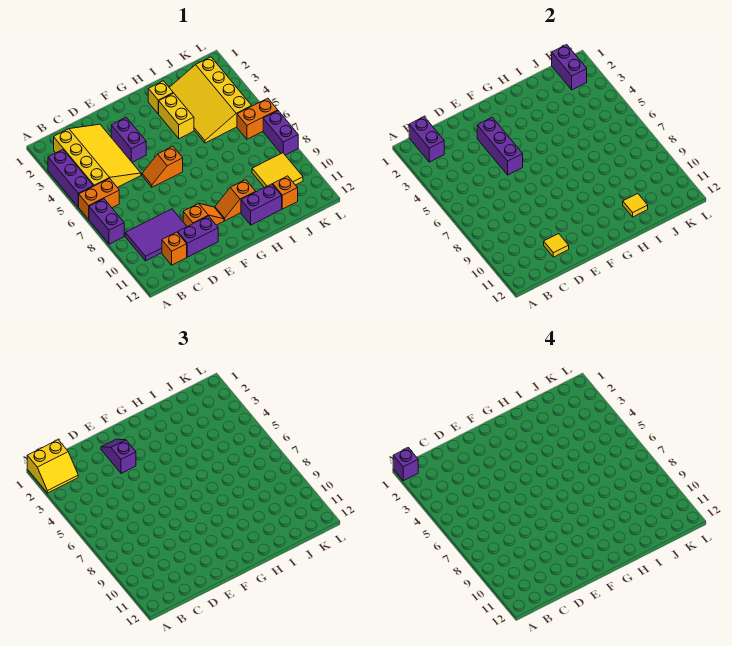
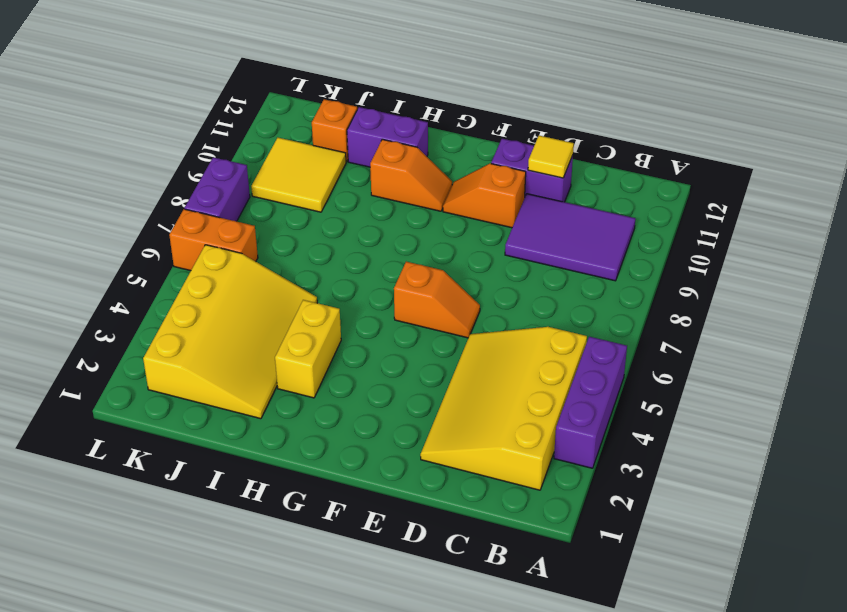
none -> orange 1x2 brick [79,178,119,219]
none -> purple 1x2 brick [89,199,124,244]
none -> orange 1x1 brick [162,232,187,265]

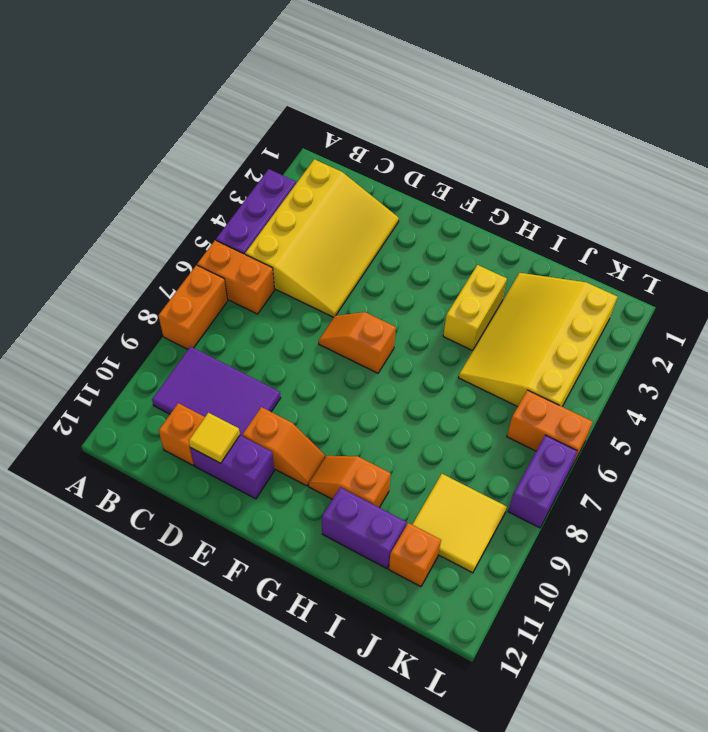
orange 1x2 brick [158,265,228,349] -> purple 1x2 brick [89,199,124,244]
none -> purple 1x2 brick [111,117,146,162]
none -> yellow 1x1 brick [148,81,173,114]
none -> purple 1x2 brick [409,117,444,162]

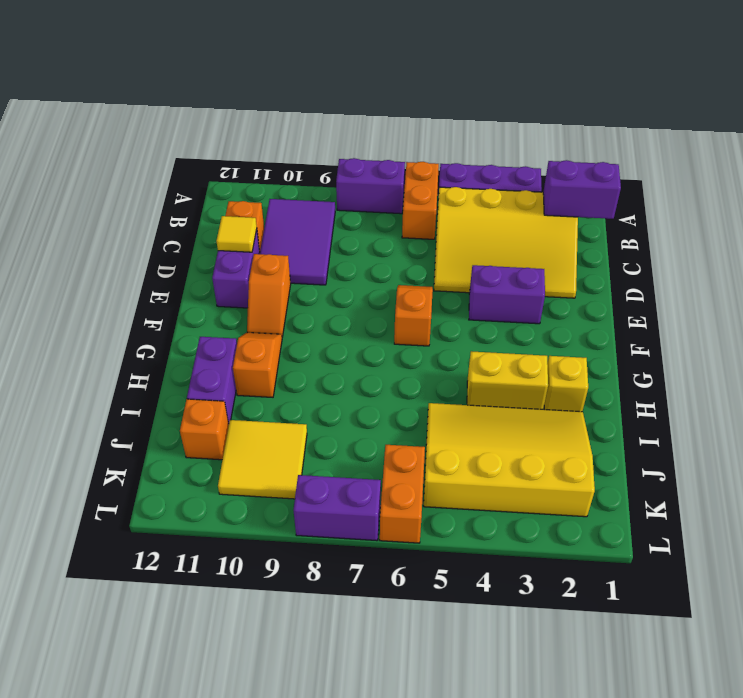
none -> purple 1x3 brick [477,117,523,175]
none -> yellow 1x1 tile [623,194,648,217]
none -> purple 1x2 brick [552,45,587,90]

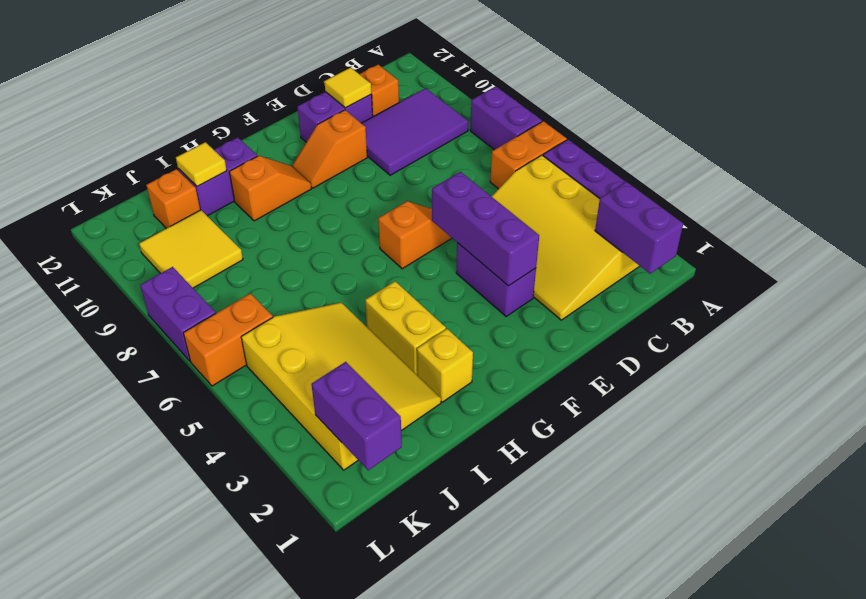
none -> yellow 2x2 slope [27,440,78,493]
none -> purple 1x2 slope [101,439,136,473]
none -> purple 1x1 brick [393,448,418,481]

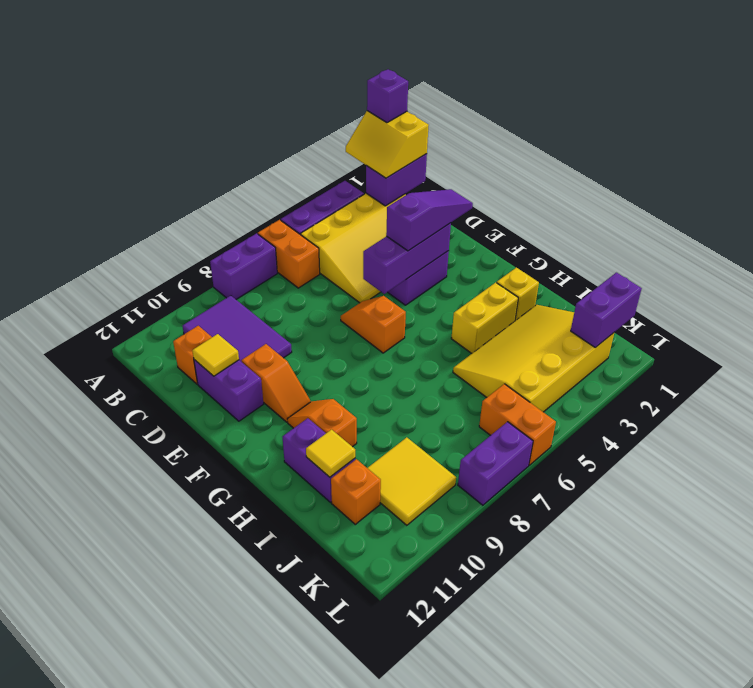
purple 1x3 slope [386,189,473,251] -> purple 1x2 slope [101,439,136,473]

